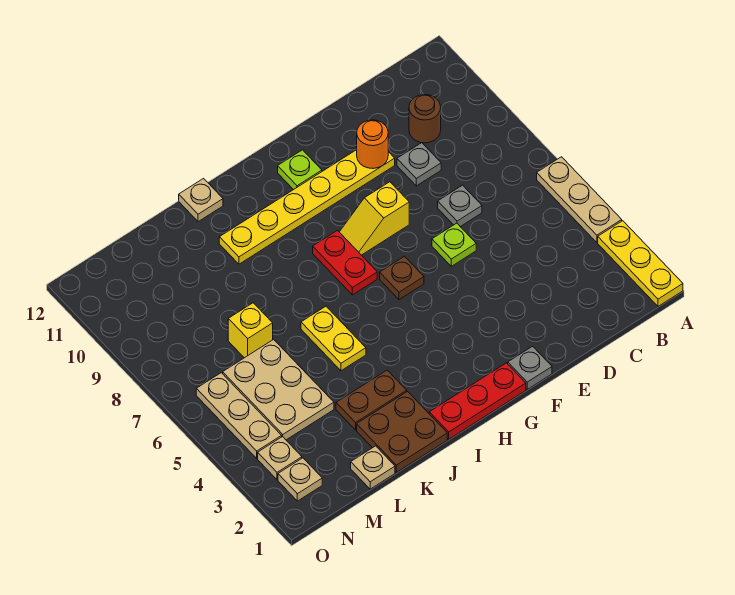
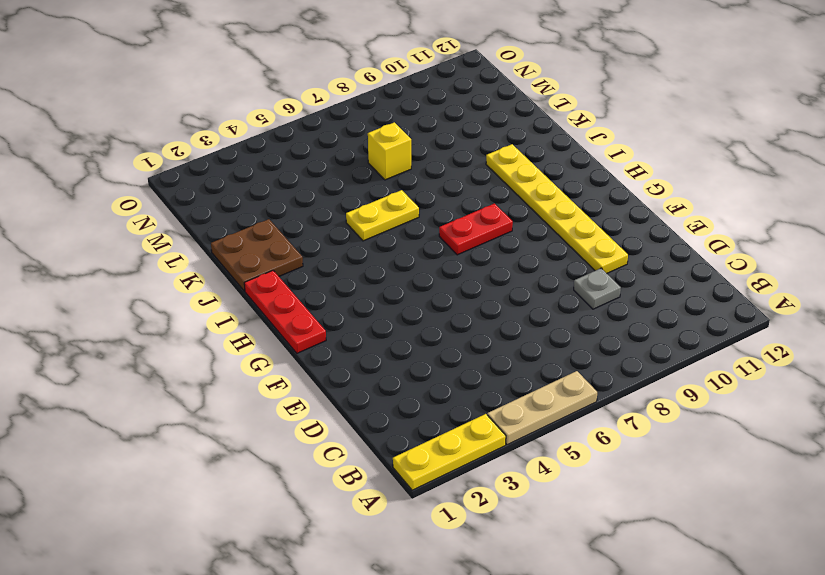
none -> brown 1x1 round brick [409,94,441,143]
none -> grey 1x1 plate [438,185,482,227]
none -> lime 1x1 plate [432,223,476,266]

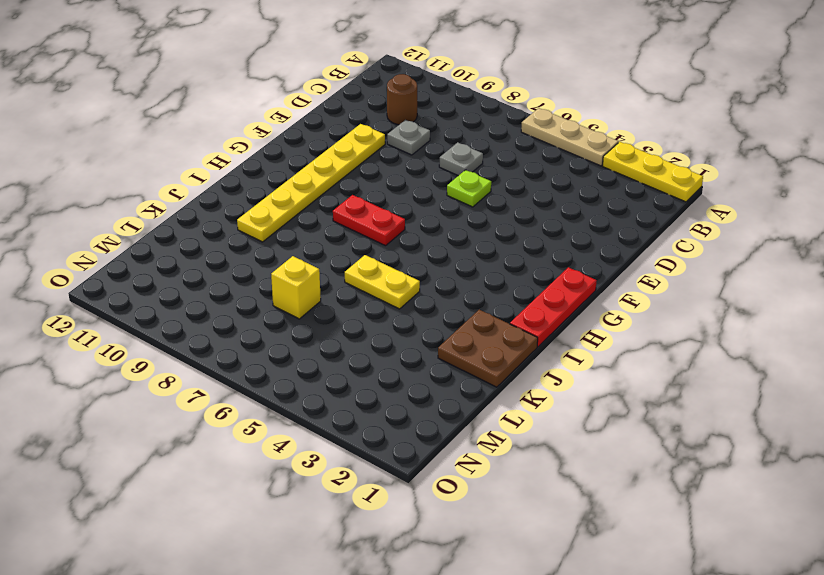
none -> grey 1x1 plate [508,346,552,389]
none -> yellow 1x2 slope [340,182,409,255]
none -> brown 1x1 plate [380,257,424,300]

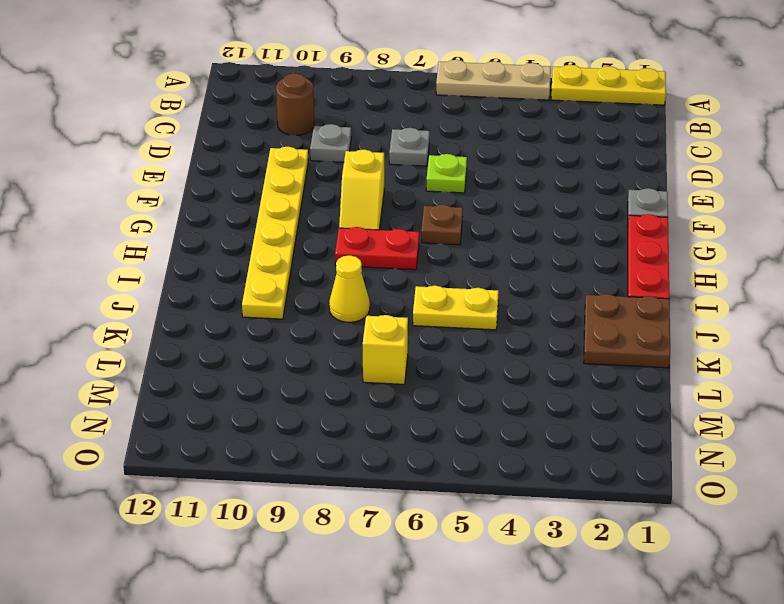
yellow 1x1 cone [329,255,370,322] -> none
none -> lime 1x1 plate [278,150,322,190]
none -> brown 1x2 plate [336,370,407,430]
none -> tan 1x1 plate [179,179,223,222]

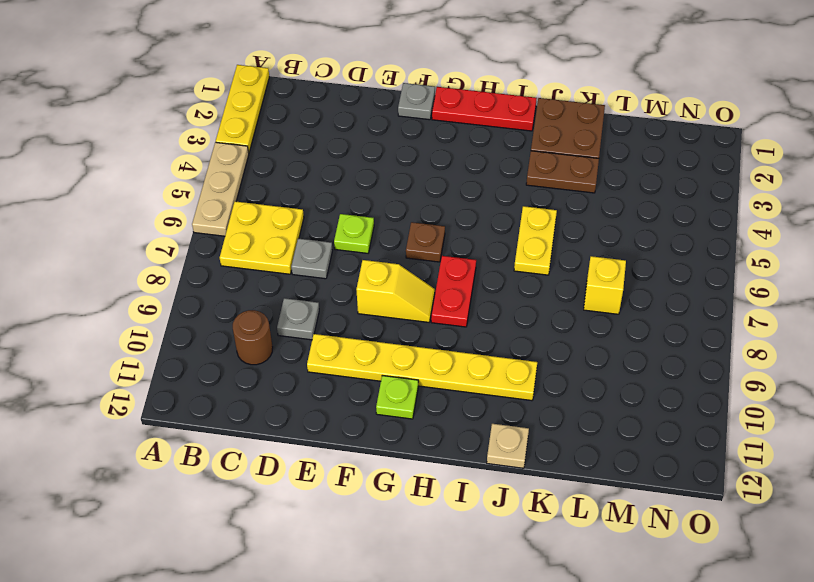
yellow 2x2 plate [220,201,304,274] -> none
none -> tan 1x1 plate [351,446,395,489]
none -> tan 2x3 plate [223,339,334,440]
none -> tan 1x1 plate [278,458,322,501]

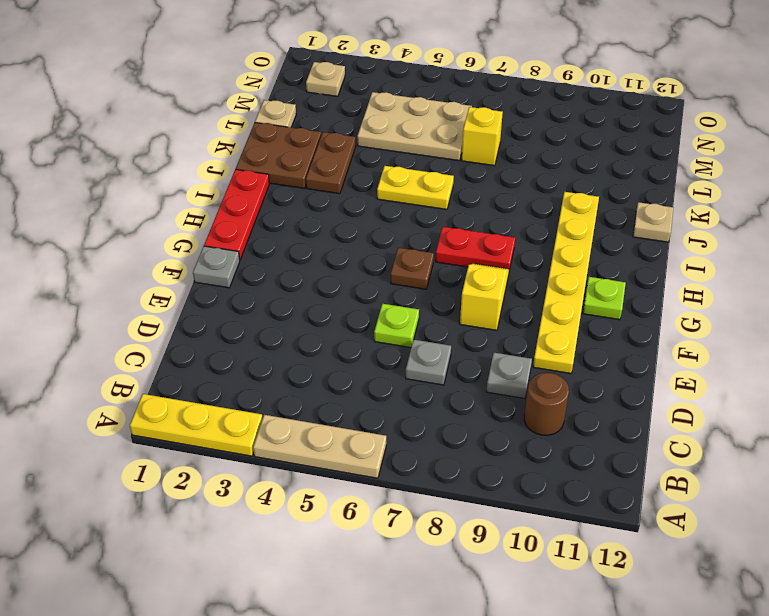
none -> tan 1x1 plate [258,436,302,480]
none -> tan 1x3 plate [196,373,282,458]
none -> orange 1x1 round brick [357,120,388,168]

